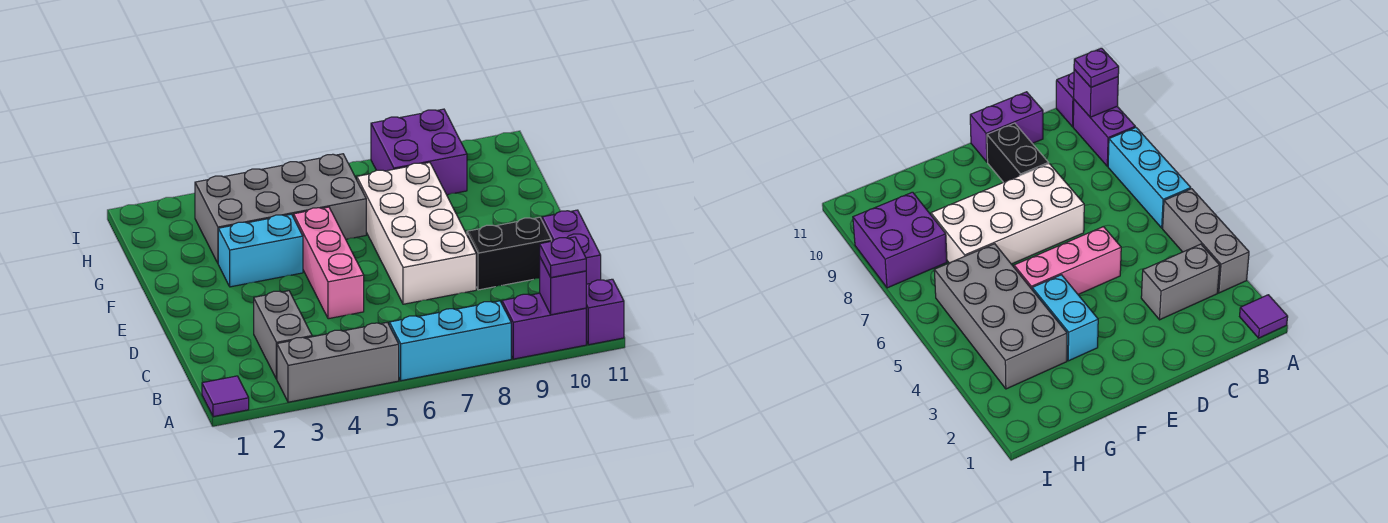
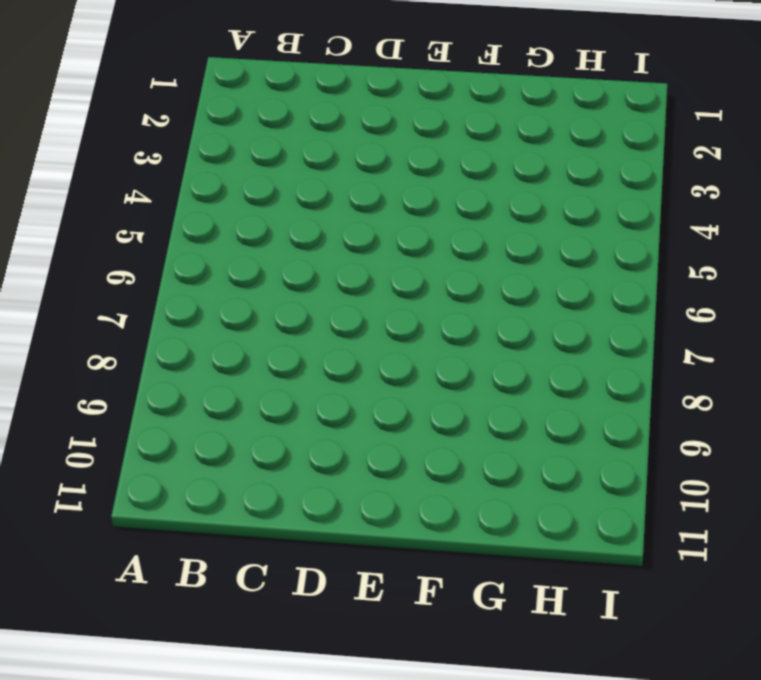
none -> purple 1x1 tile [202,376,249,417]
none -> grey 1x3 brick [277,322,399,402]
none -> cyan 1x3 brick [389,301,511,381]

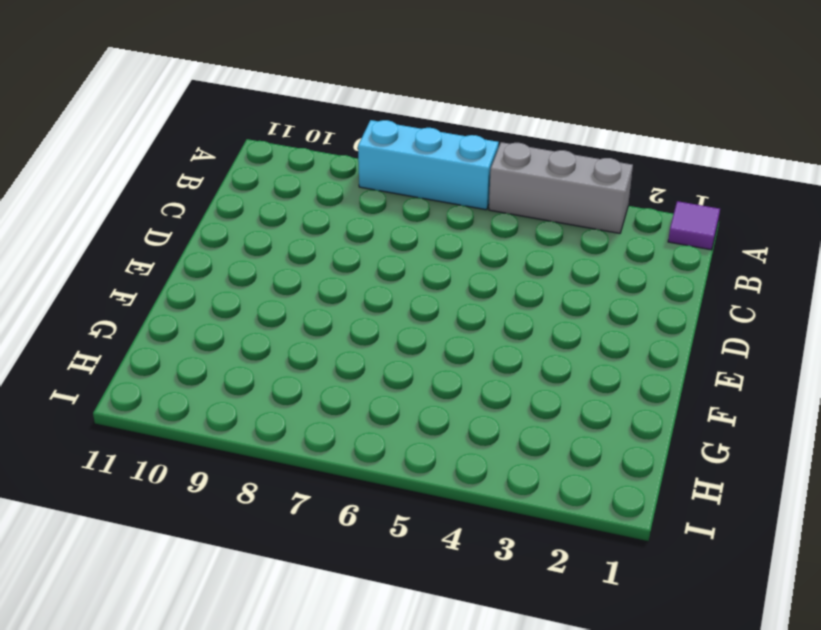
none -> purple 1x2 brick [502,293,586,359]
none -> purple 1x1 brick [586,279,624,345]
none -> grey 1x2 brick [254,291,312,379]

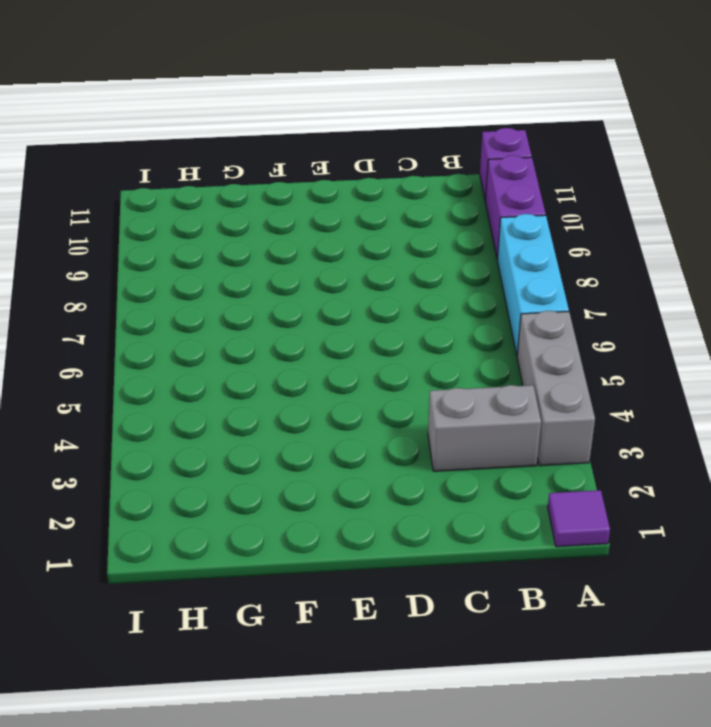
none -> purple 1x2 brick [542,210,601,284]
none -> pink 1x3 brick [294,207,364,319]
none -> white 2x4 brick [357,163,476,304]

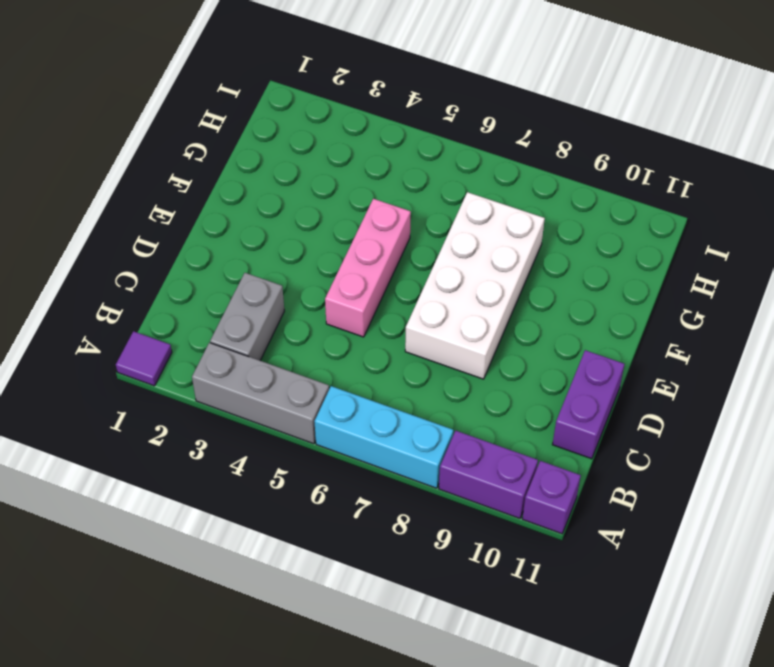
none -> black 1x2 brick [467,217,551,290]
none -> cyan 1x2 brick [218,214,303,287]
none -> grey 2x4 brick [195,154,366,263]

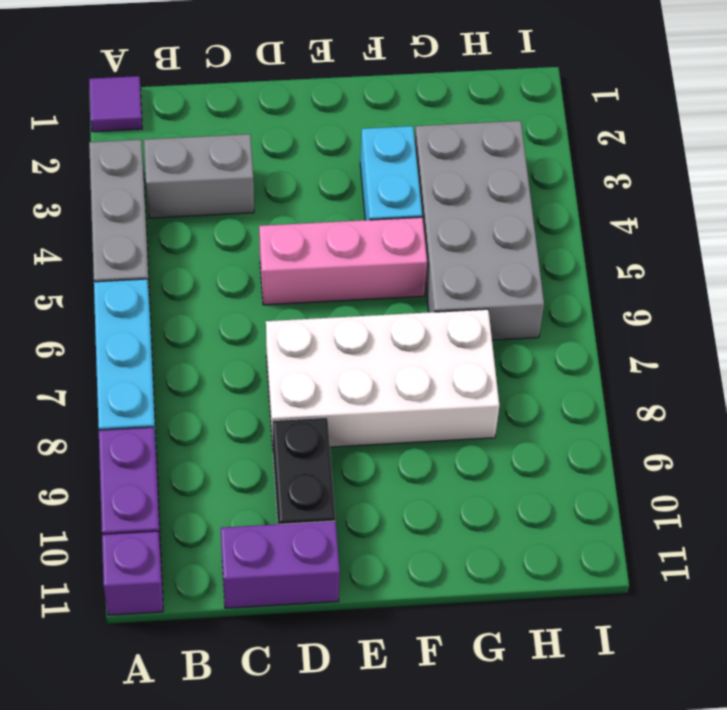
none -> purple 2x2 brick [371,109,467,195]
none -> purple 1x1 brick [540,258,586,315]
none -> purple 1x1 plate [540,237,586,277]

